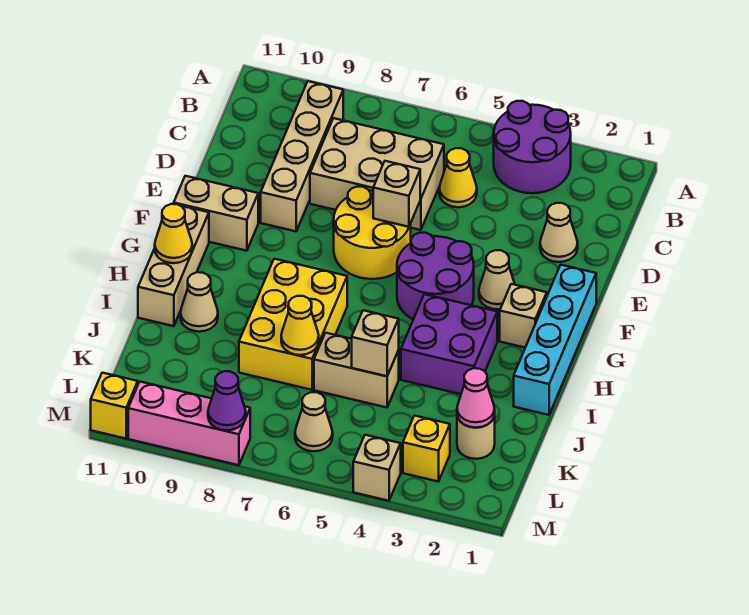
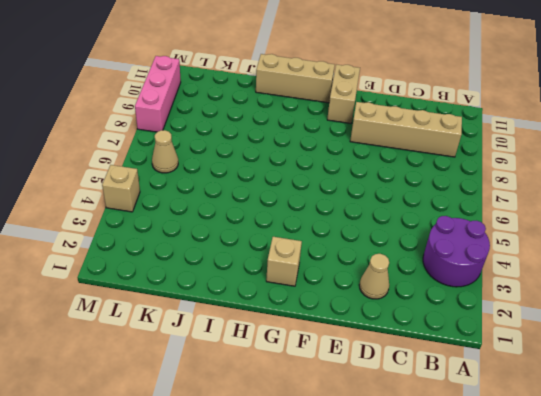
none -> yellow 1x1 cone [439,148,477,207]
none -> tan 2x3 brick [310,118,444,230]
none -> yellow 2x2 round brick [334,187,411,279]

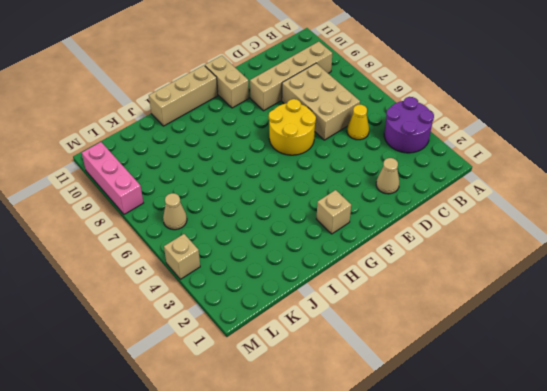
none -> cyan 1x4 brick [514,265,596,415]
none -> tan 1x1 cone [479,250,515,309]
none -> purple 2x2 round brick [397,233,474,319]

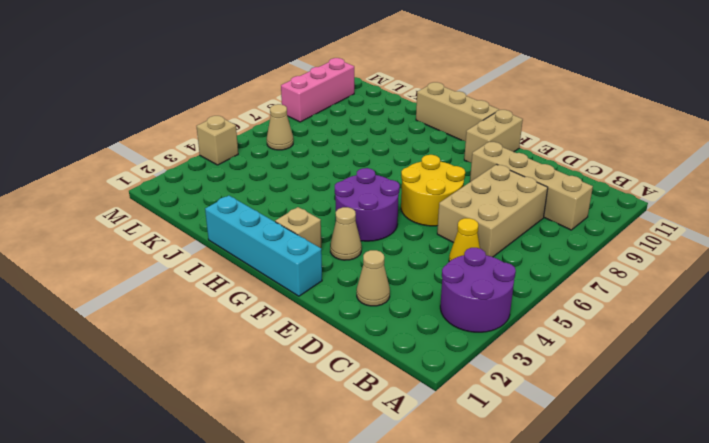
none -> purple 2x2 brick [401,294,497,394]
none -> yellow 2x3 brick [239,259,347,390]
none -> tan 1x1 cone [180,272,218,332]

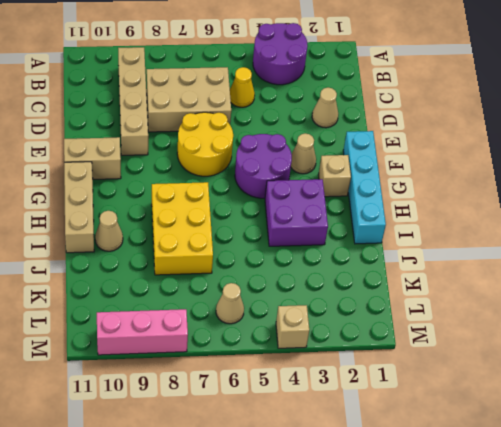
none -> tan 1x2 brick [314,333,399,408]
none -> tan 1x1 round brick [457,414,495,459]
none -> yellow 1x1 brick [403,416,450,482]

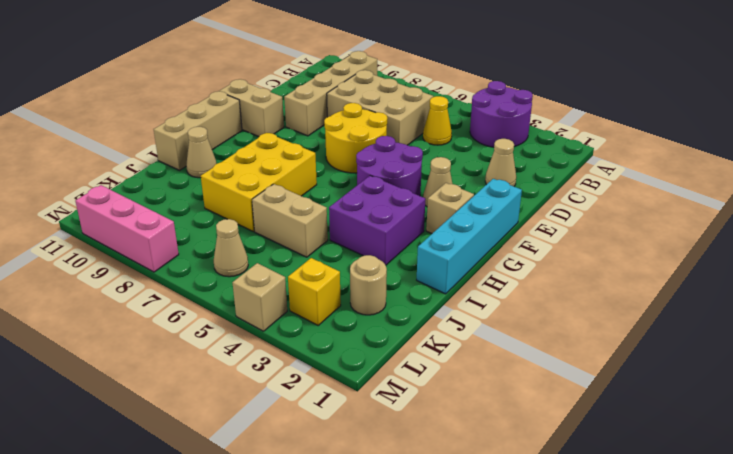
none -> yellow 1x1 brick [91,373,138,439]
none -> tan 1x1 brick [373,161,420,227]
none -> yellow 1x1 cone [155,204,192,263]

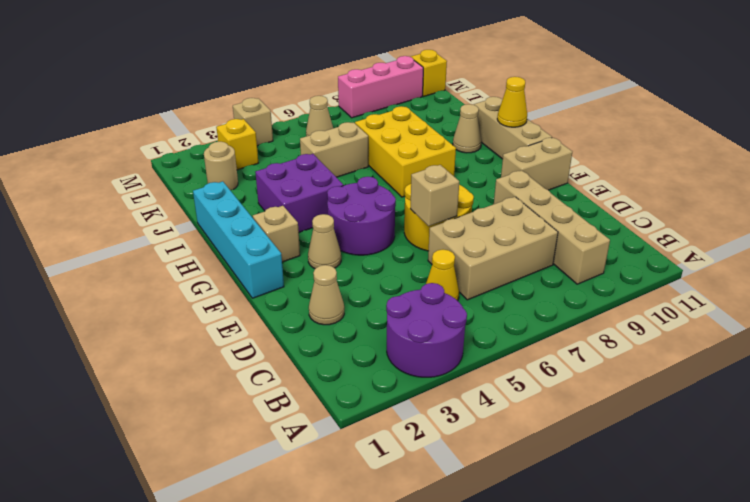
none -> tan 1x1 brick [352,310,399,376]
none -> yellow 1x1 cone [281,296,319,355]
none -> pink 1x1 cone [457,368,495,428]

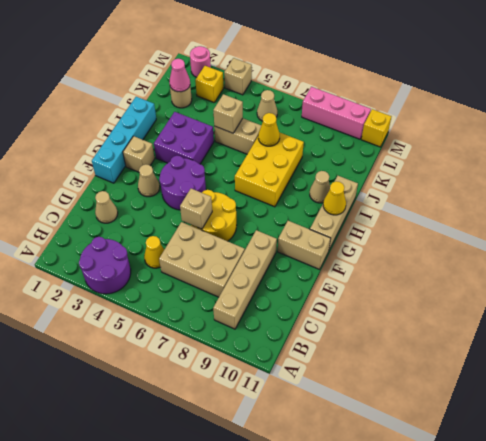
pink 1x1 round brick [190,46,211,77] -> none
none -> purple 1x1 cone [208,371,246,430]

